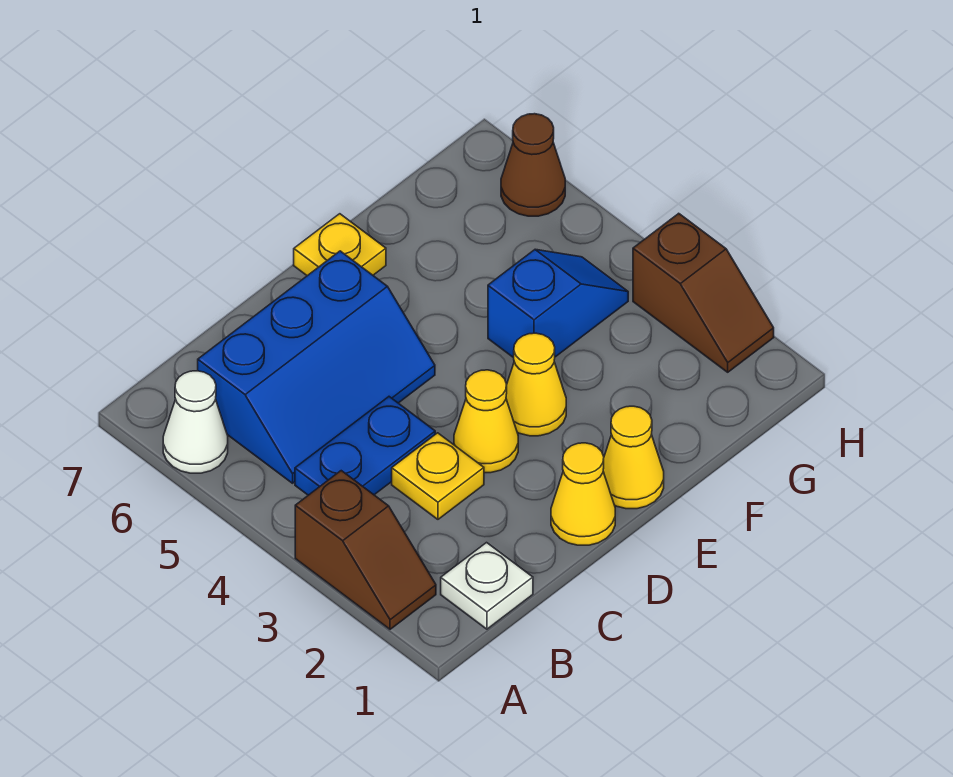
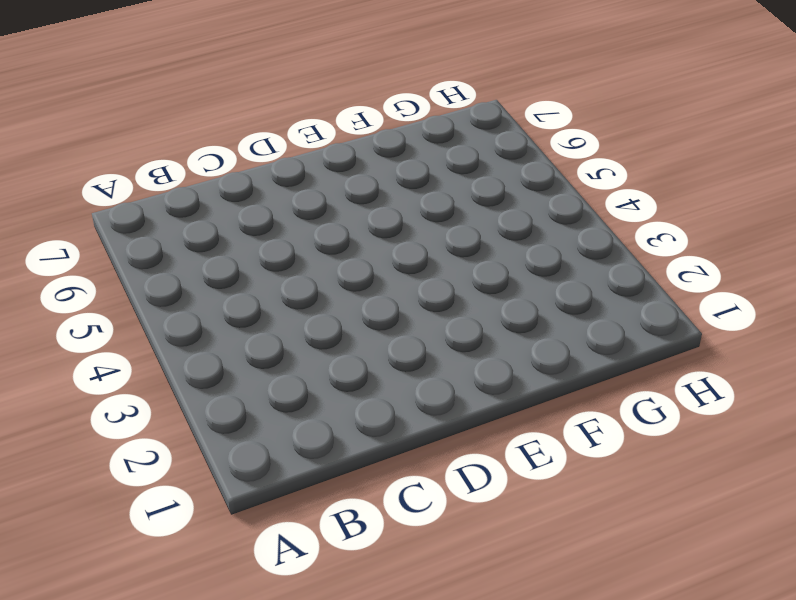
none -> brown 1x2 slope [295,471,436,629]
none -> white 1x1 cone [163,371,228,473]
none -> white 1x1 plate [441,543,533,629]

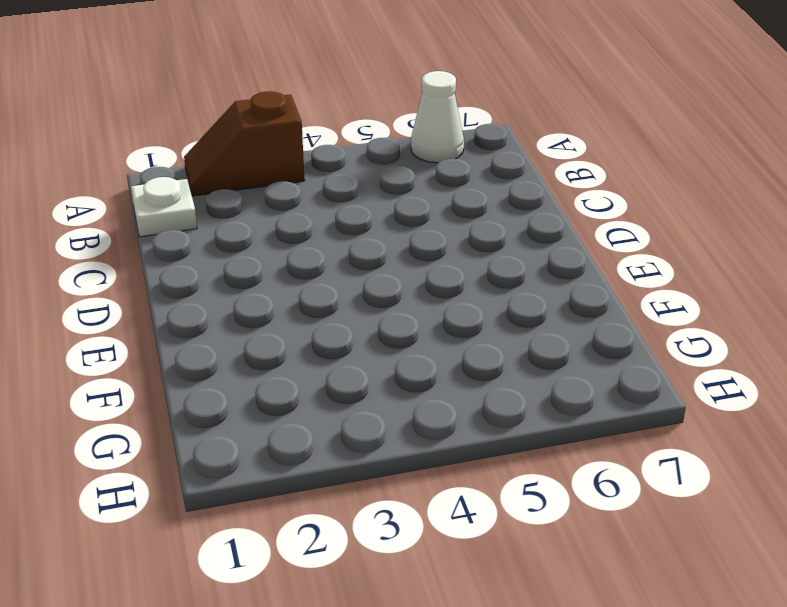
none -> blue 1x2 plate [295,397,435,495]
none -> blue 2x3 slope [198,251,435,483]
none -> yellow 1x1 plate [392,433,484,519]

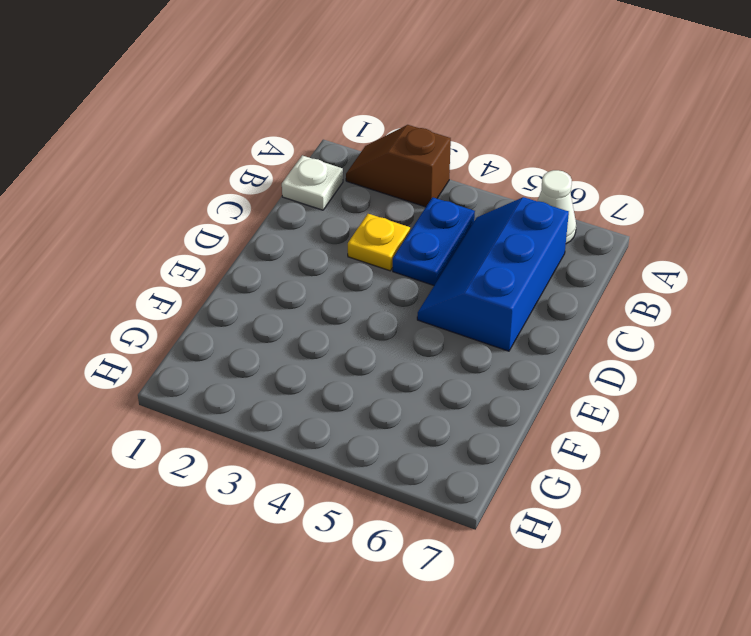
none -> yellow 1x1 cone [551,443,615,545]
none -> yellow 1x1 cone [454,370,518,473]
none -> yellow 1x1 cone [603,406,664,509]

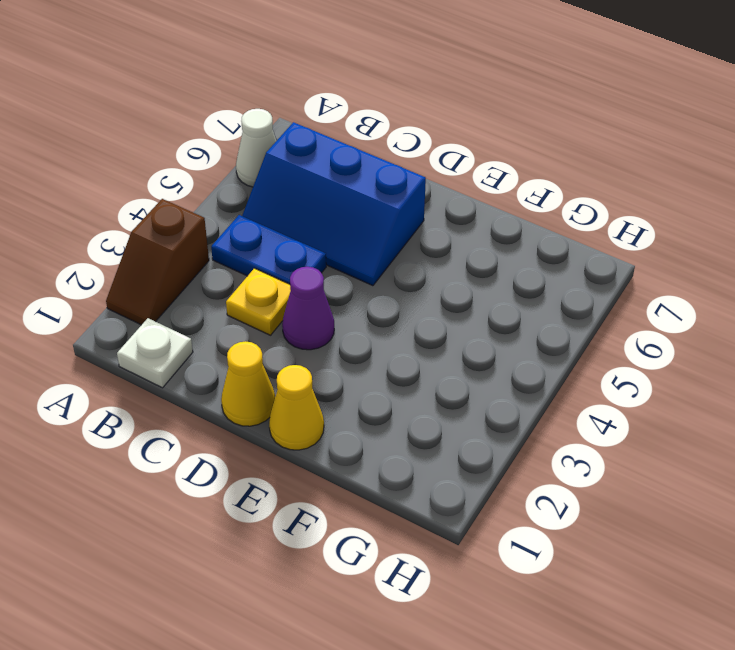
purple 1x1 cone [282,267,334,350] -> yellow 1x1 cone [454,370,518,473]
none -> yellow 1x1 cone [506,333,566,436]
none -> yellow 1x1 plate [294,214,386,276]
none -> blue 1x2 slope [488,250,628,358]

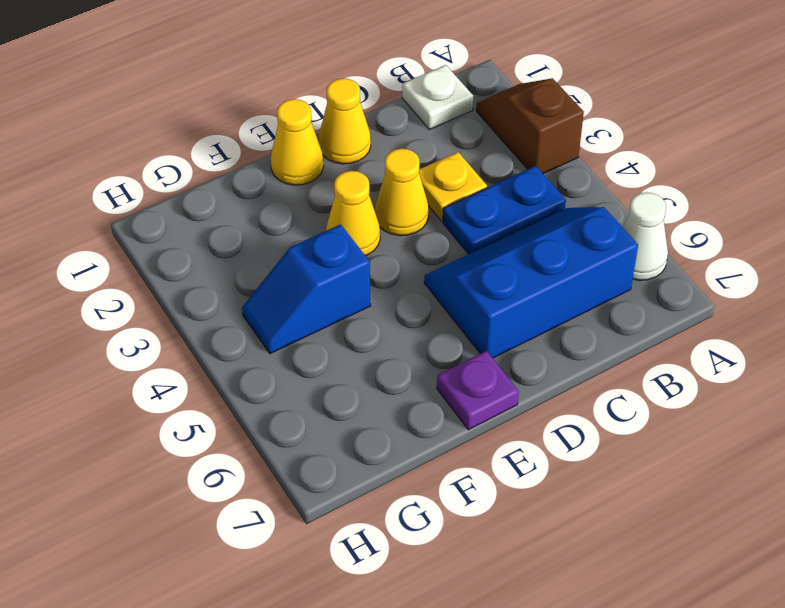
purple 1x1 plate [437,351,519,430] -> yellow 1x1 plate [294,214,386,276]
none -> brown 1x2 slope [633,213,774,372]
none -> brown 1x1 cone [501,114,565,216]

